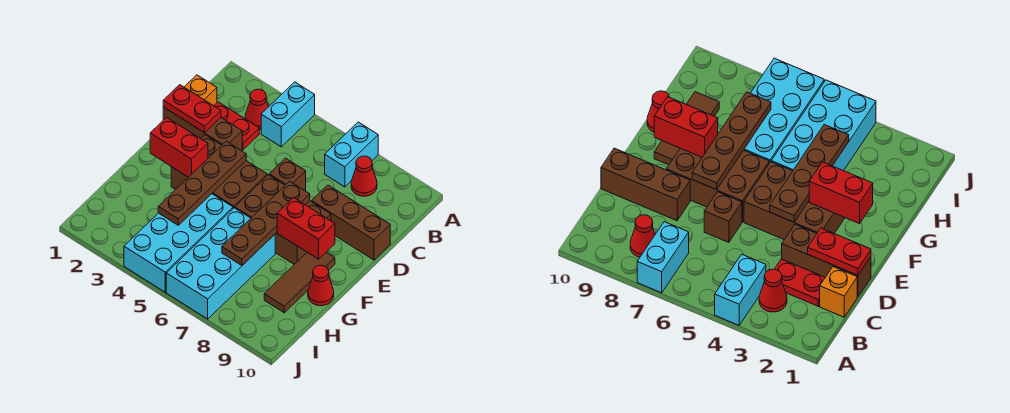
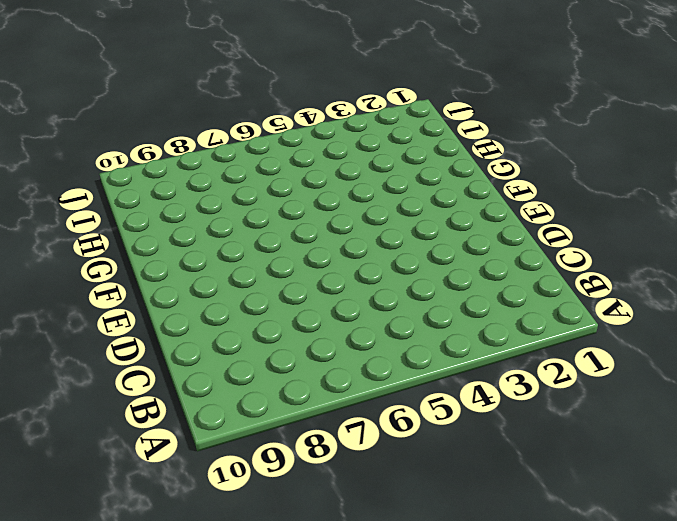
none -> cyan 1x2 brick [261,82,315,147]
none -> cyan 1x2 brick [325,122,378,187]
none -> red 1x1 cone [245,89,268,129]

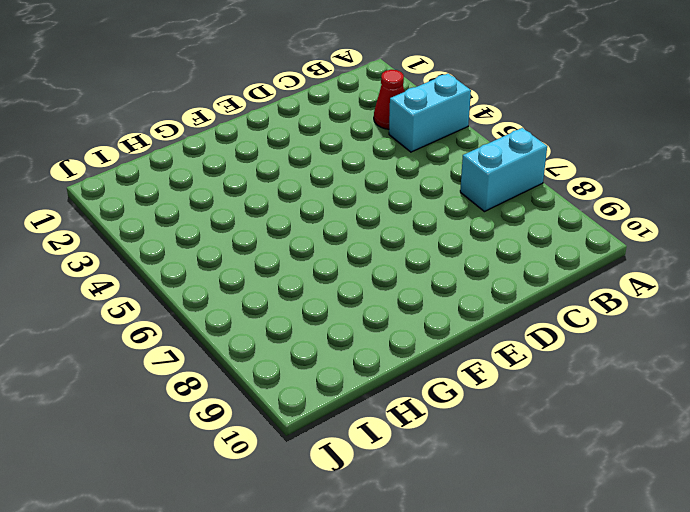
none -> red 1x1 cone [351,156,377,196]
none -> orange 1x1 brick [185,75,217,106]
none -> red 1x2 plate [214,102,259,150]

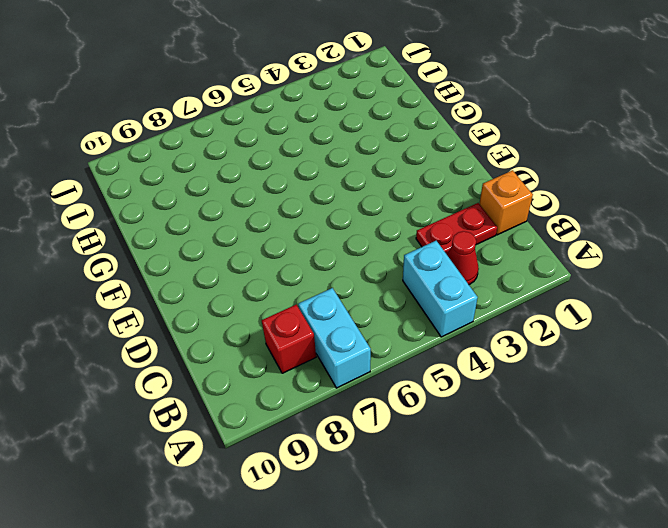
red 1x1 brick [262,305,316,373] -> red 1x1 cone [351,156,377,196]
none -> brown 1x3 brick [163,107,242,151]
none -> brown 1x1 brick [269,158,306,191]
none -> brown 1x3 brick [312,185,390,260]

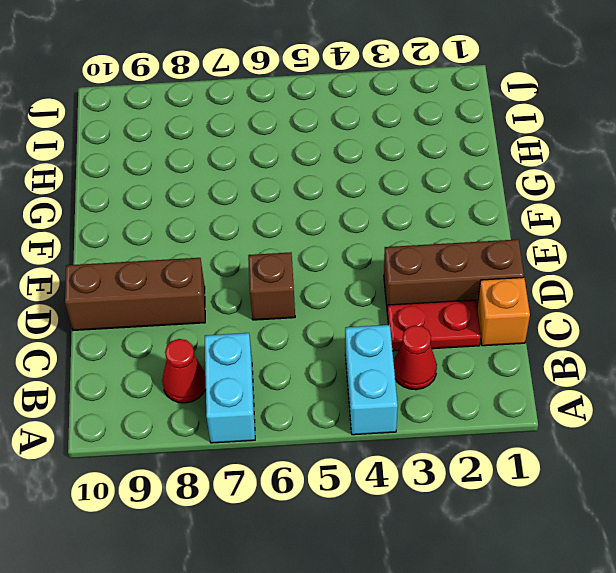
none -> brown 2x3 brick [171,135,267,208]
none -> brown 2x3 brick [235,175,331,264]
none -> brown 1x3 tile [264,252,335,313]

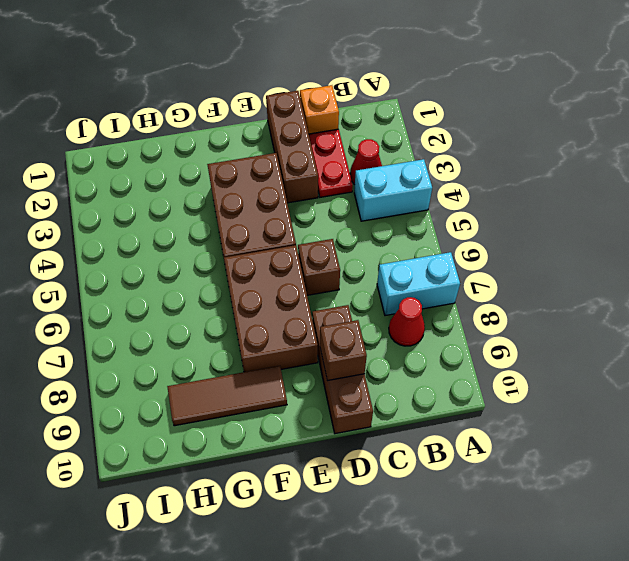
brown 1x1 brick [320,320,367,381] -> none
none -> cyan 2x4 brick [124,194,233,292]
none -> cyan 2x4 brick [166,208,275,319]
none -> red 1x1 cone [308,265,334,306]

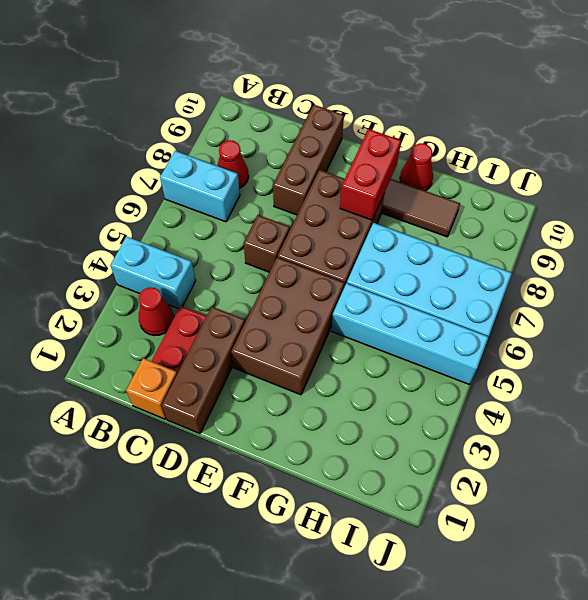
cyan 1x4 brick [331,283,488,385] -> cyan 2x4 brick [124,194,233,292]
none -> red 1x2 plate [163,85,221,133]
none -> brown 1x4 plate [158,141,246,225]
none -> brown 1x4 plate [222,181,310,265]

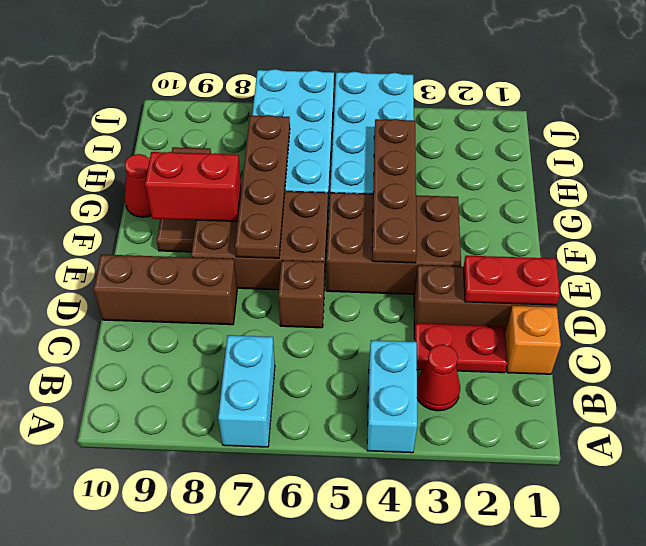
none -> red 1x1 cone [351,156,377,196]
none -> red 1x2 brick [150,117,208,177]

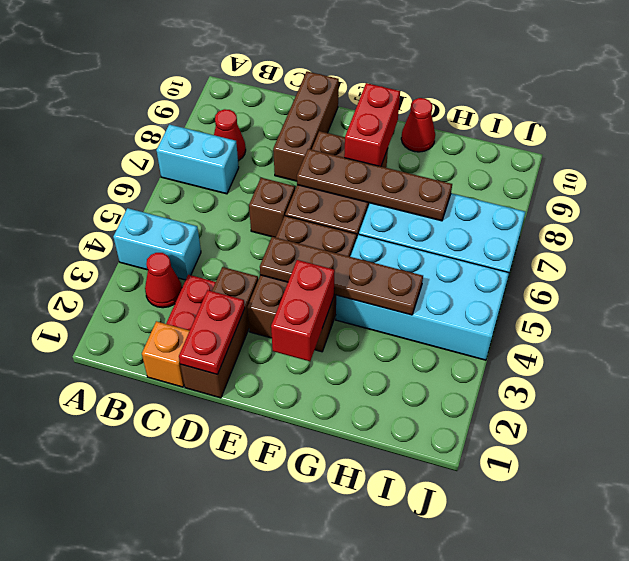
none -> brown 1x3 tile [264,252,335,313]

